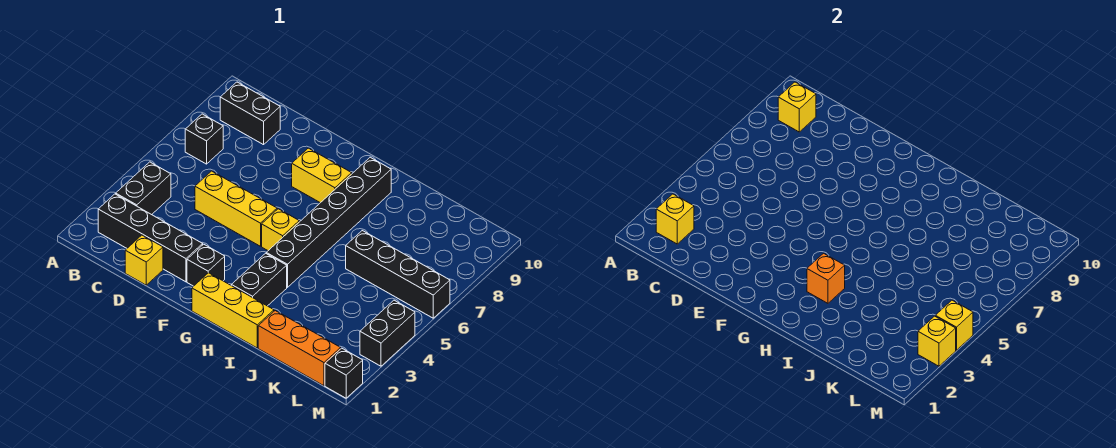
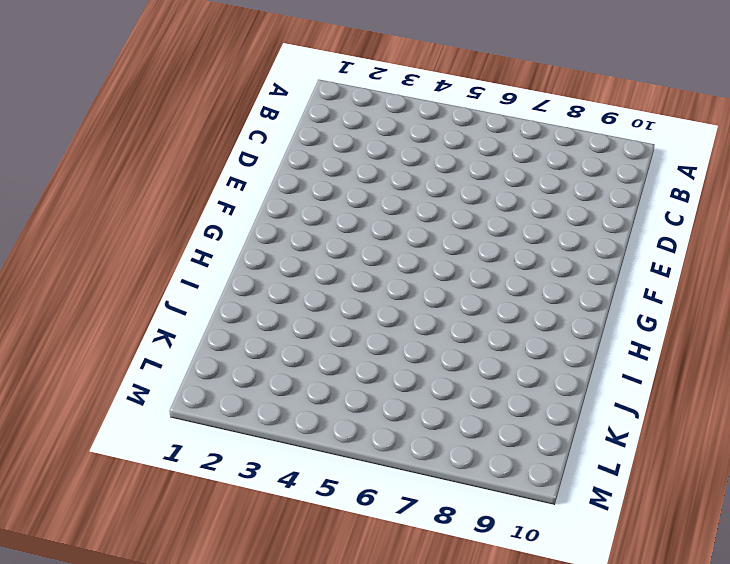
none -> black 1x4 brick [98,194,203,282]
none -> black 1x2 brick [116,162,171,215]
none -> black 1x1 brick [185,114,223,164]

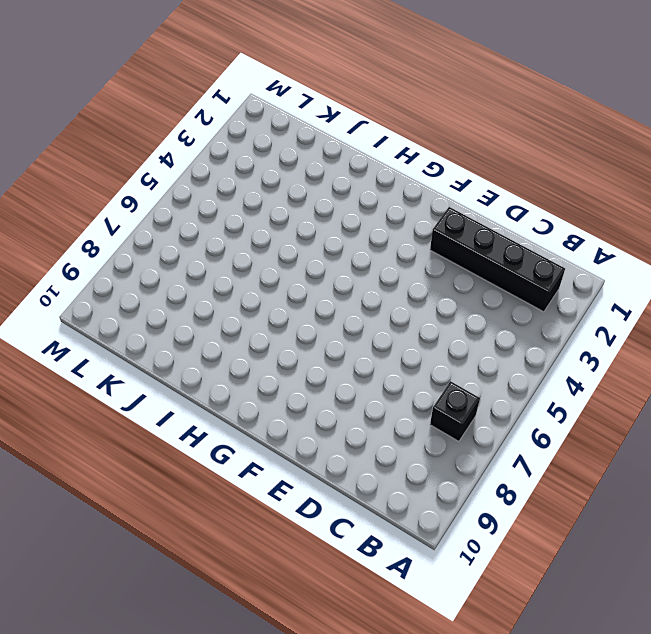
none -> black 1x2 brick [116,162,171,215]
none -> black 1x2 brick [220,82,280,145]
none -> yellow 1x1 brick [125,235,163,285]

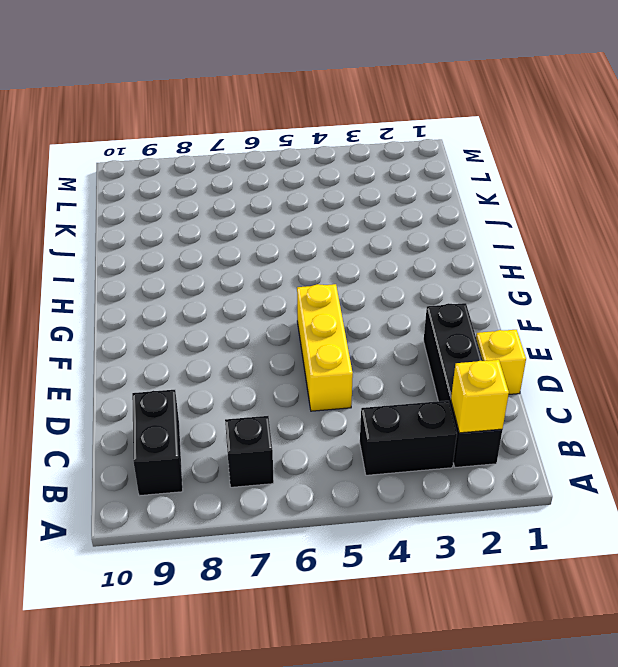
none -> black 1x1 brick [187,244,225,286]
none -> yellow 1x2 brick [292,148,352,203]
none -> yellow 1x3 brick [192,273,274,348]

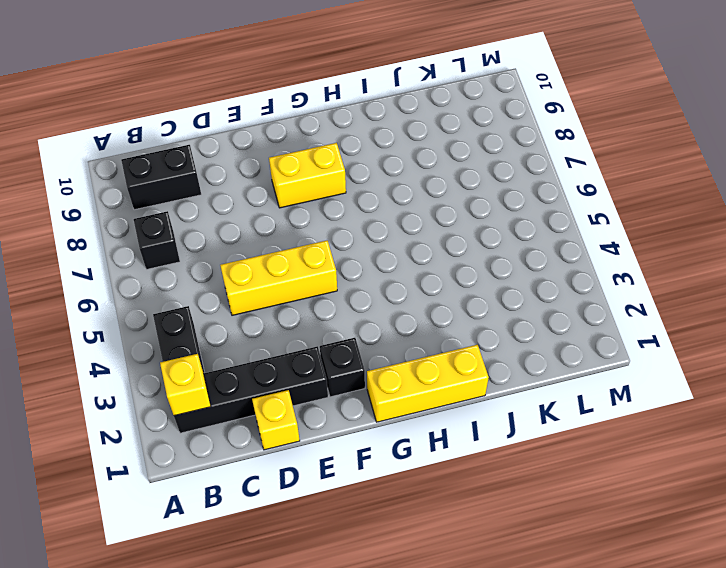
none -> yellow 1x1 brick [262,209,299,251]
none -> black 1x2 brick [231,253,287,306]
none -> black 1x6 brick [266,157,391,287]

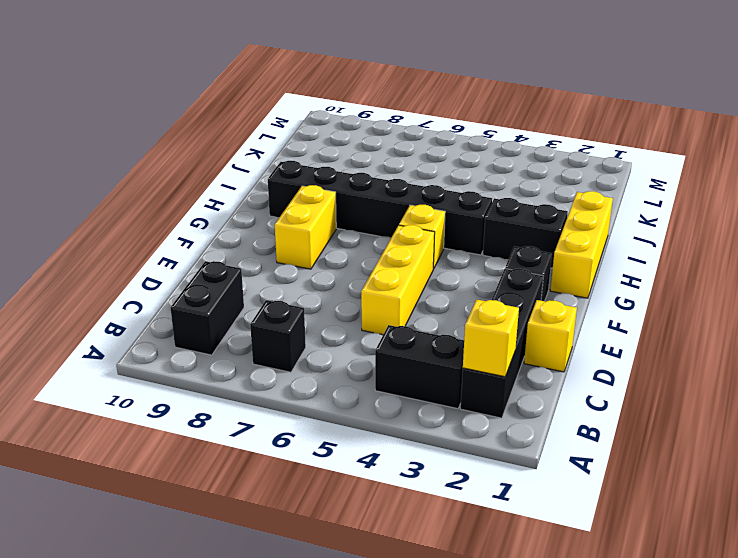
none -> orange 1x3 brick [258,311,341,386]
none -> black 1x4 brick [346,231,450,318]
none -> black 1x1 brick [325,348,363,398]

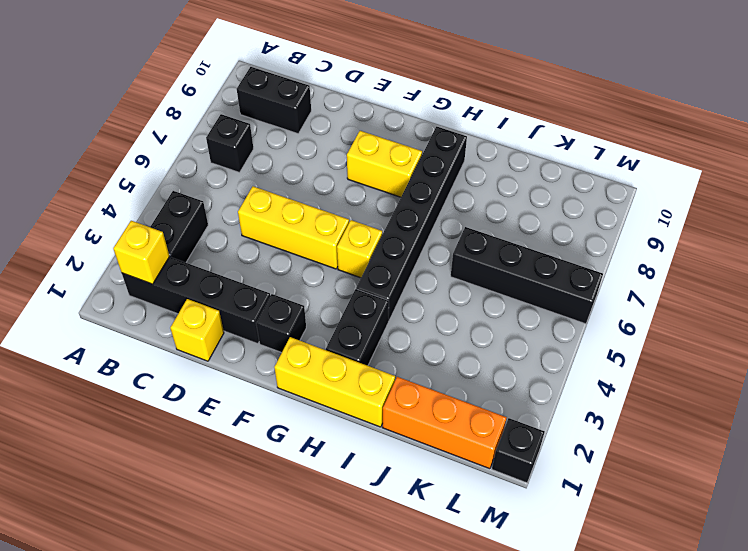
none -> black 1x2 brick [360,300,415,366]
none -> yellow 1x1 brick [778,82,816,132]
none -> orange 1x1 brick [807,253,845,303]

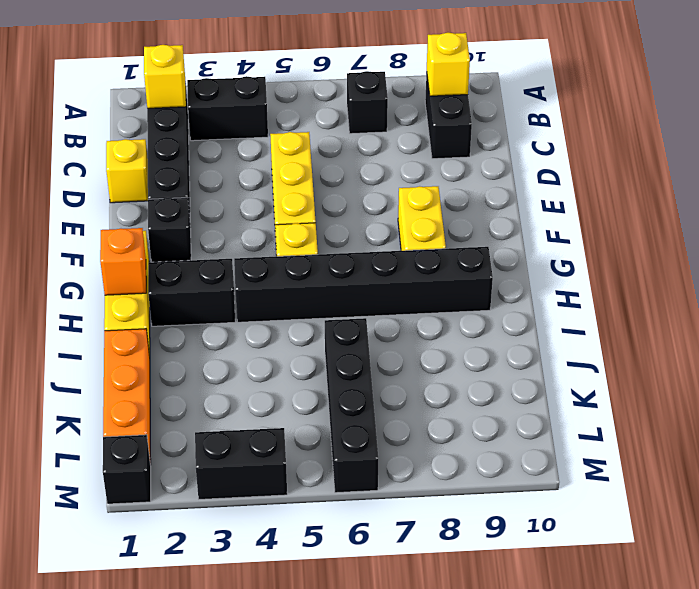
orange 1x1 brick [100,228,146,295] -> orange 1x1 brick moved to [807,253,845,303]
none -> yellow 1x1 brick [918,316,956,366]
none -> yellow 1x1 brick [935,300,973,350]

